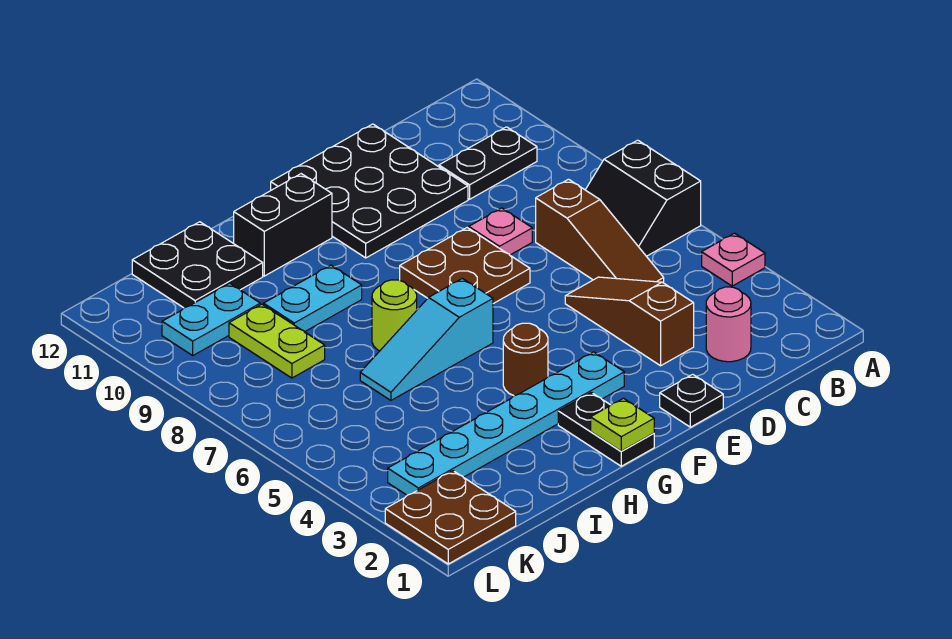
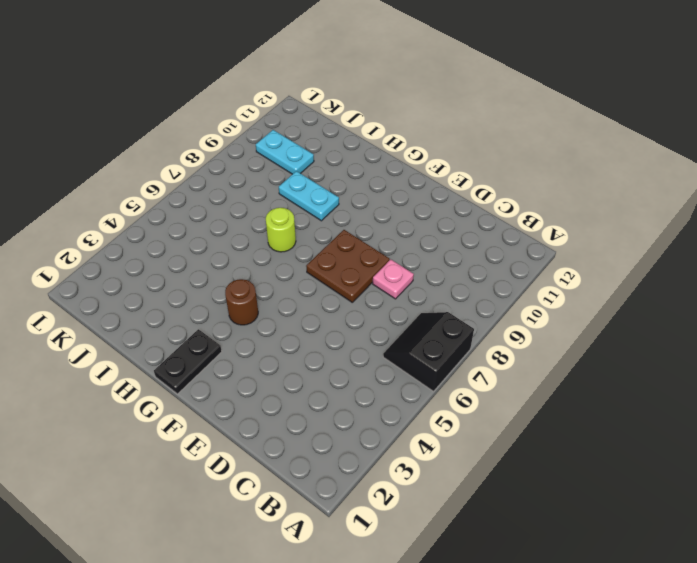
none -> pink 1x1 plate [702,233,765,286]
none -> black 1x2 plate [439,127,537,199]
none -> pink 1x1 round brick [706,287,751,362]

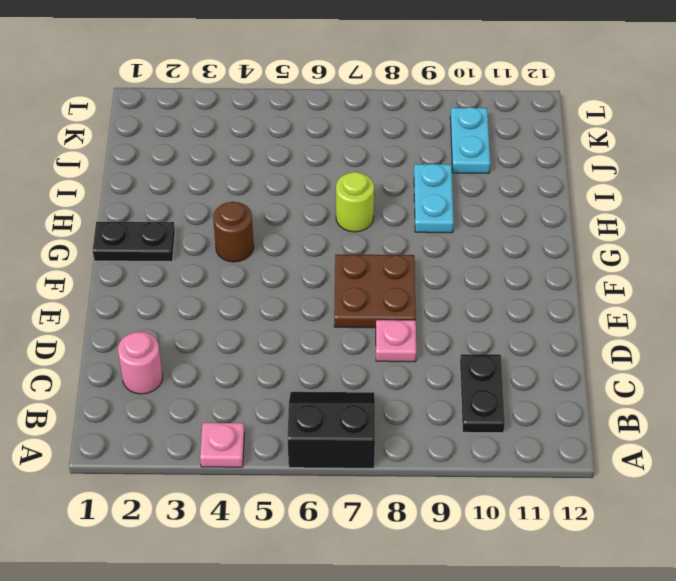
none -> brown 1x3 slope [536,179,664,283]
none -> brown 1x3 slope [565,277,694,366]
none -> black 3x3 plate [271,124,468,258]

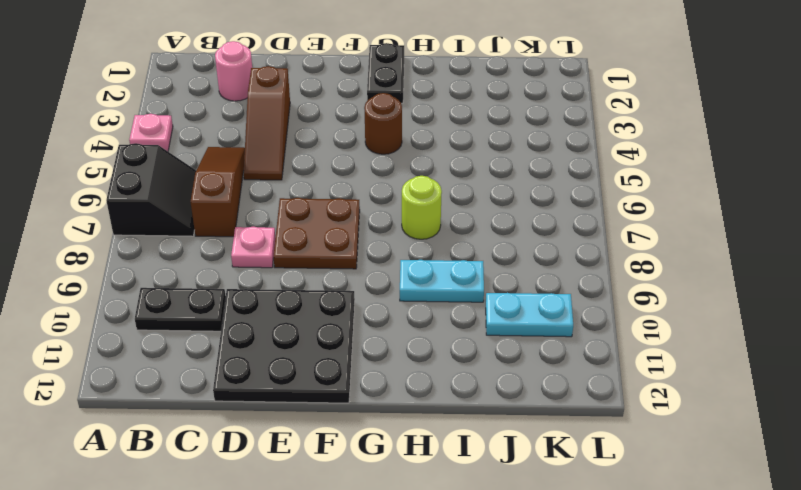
none -> black 1x1 plate [660,374,723,427]
none -> cyan 1x6 plate [388,352,624,495]
none -> cyan 1x3 slope [360,278,493,400]

